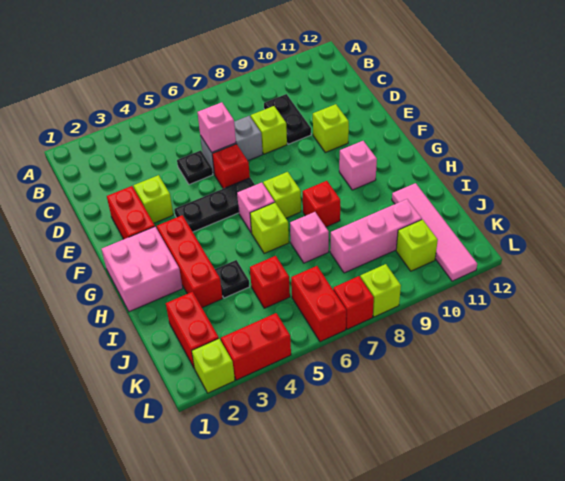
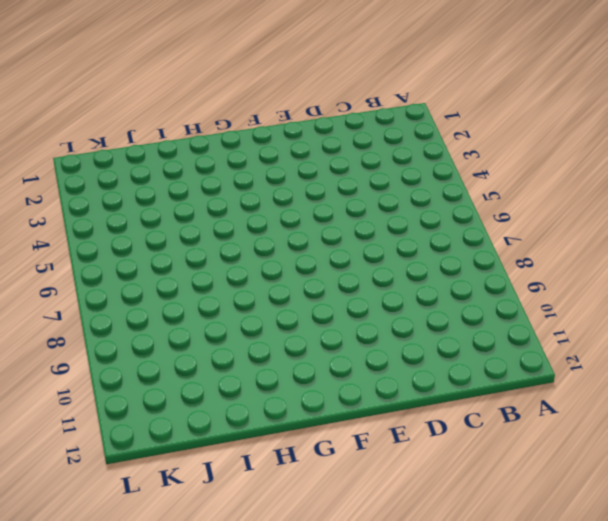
none -> black 1x2 plate [264,94,311,144]
none -> black 1x1 plate [177,150,213,185]
none -> grey 1x2 brick [200,116,263,174]

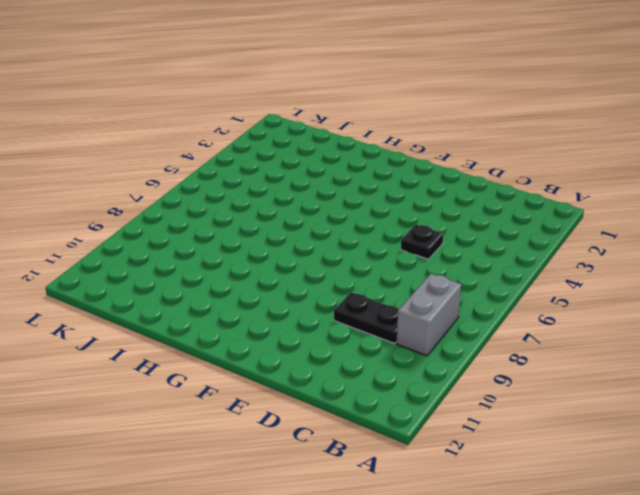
grey 1x2 brick [396,274,461,356] -> grey 1x2 brick moved to [200,116,263,174]
none -> lime 1x1 brick [250,106,287,154]
none -> red 1x2 brick [107,186,155,239]
none -> lime 1x1 brick [134,175,173,223]

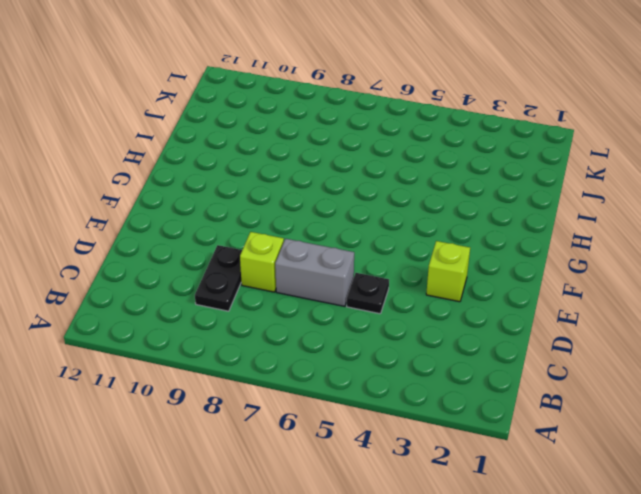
none -> red 1x2 brick [107,186,155,239]
none -> red 1x1 brick [212,144,250,189]
none -> lime 1x1 brick [313,104,349,152]

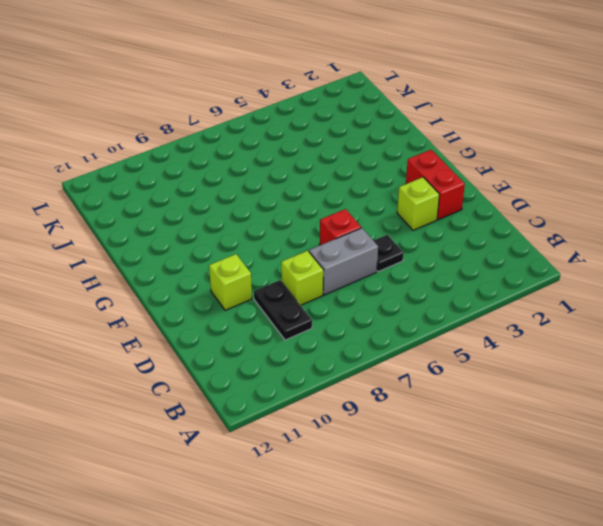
none -> black 1x3 plate [174,178,255,232]
none -> pink 2x2 brick [102,227,183,312]
none -> red 1x3 brick [157,215,223,308]

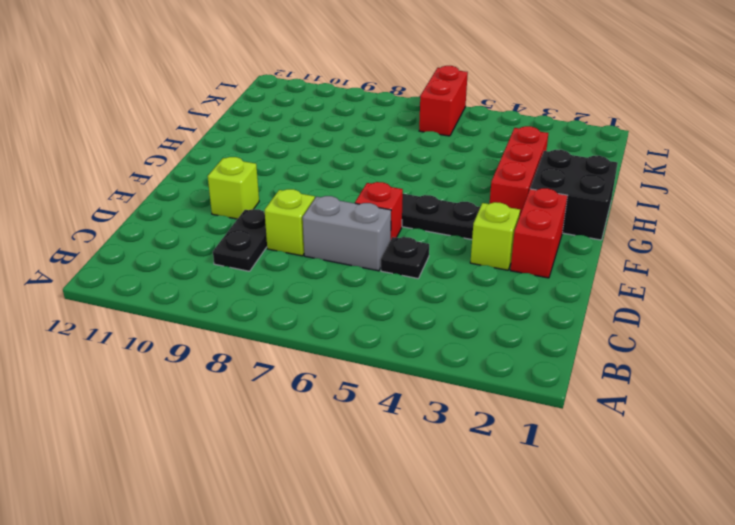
black 2x2 brick [530,150,618,240] -> pink 2x2 brick [102,227,183,312]
none -> pink 1x1 brick [237,183,275,233]
none -> lime 1x1 brick [263,172,301,218]
none -> pink 1x1 brick [339,141,377,190]

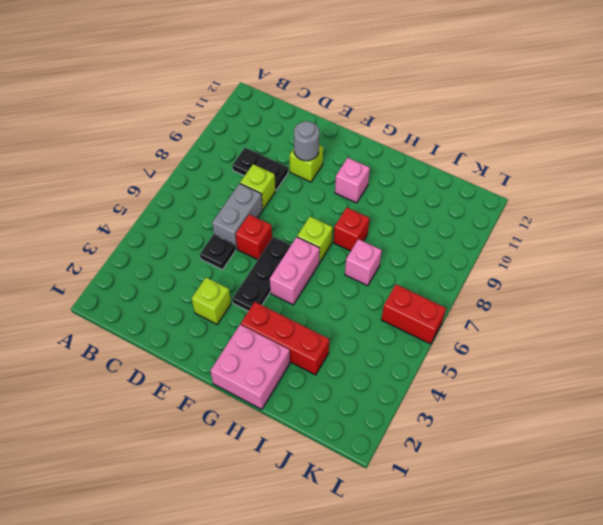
grey 1x1 round brick [294,121,319,161] -> none
pink 1x2 brick [270,237,320,305] -> pink 1x1 brick [237,183,275,233]
none -> red 1x2 brick [107,186,155,239]
none -> lime 1x1 brick [250,203,289,254]
none -> black 1x1 plate [215,260,250,298]

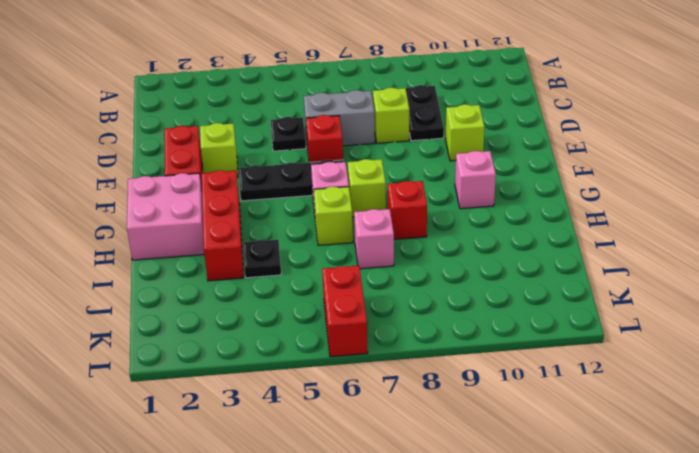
none -> pink 1x4 tile [392,183,477,281]
none -> red 1x2 brick [166,292,219,369]
none -> red 1x1 brick [250,256,290,308]

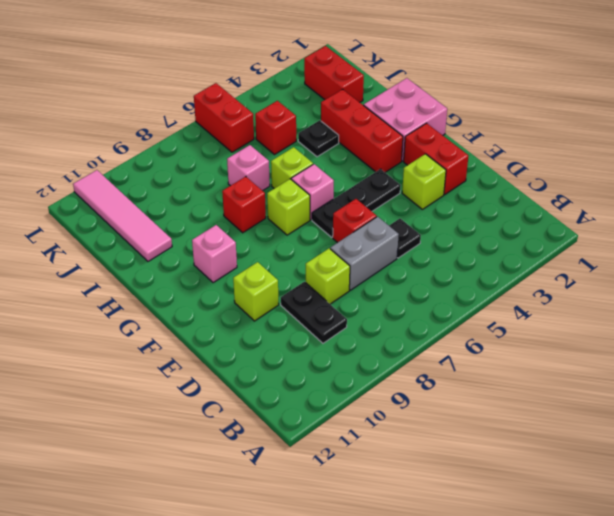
none -> pink 1x3 brick [330,199,422,273]
none -> lime 1x1 brick [396,220,438,271]
none -> lime 1x1 brick [192,339,235,393]

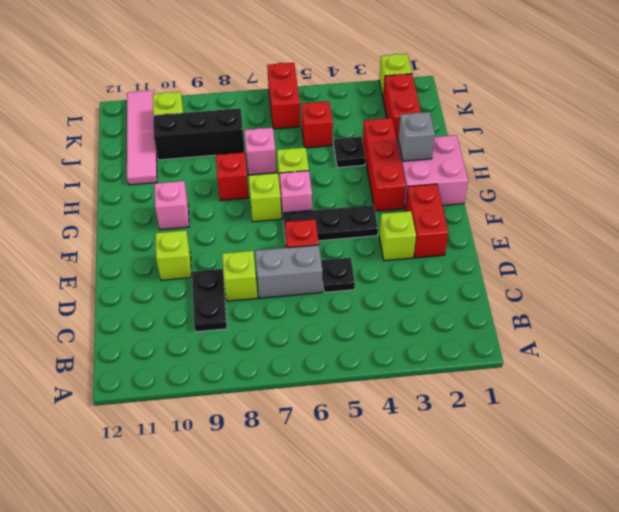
grey 1x1 brick [398,112,435,161] -> none
black 1x3 brick [153,108,245,160] -> pink 1x3 brick [330,199,422,273]
none -> red 1x2 brick [221,313,291,380]
none -> red 1x1 brick [333,276,374,329]
none -> lime 1x1 brick [360,264,401,317]

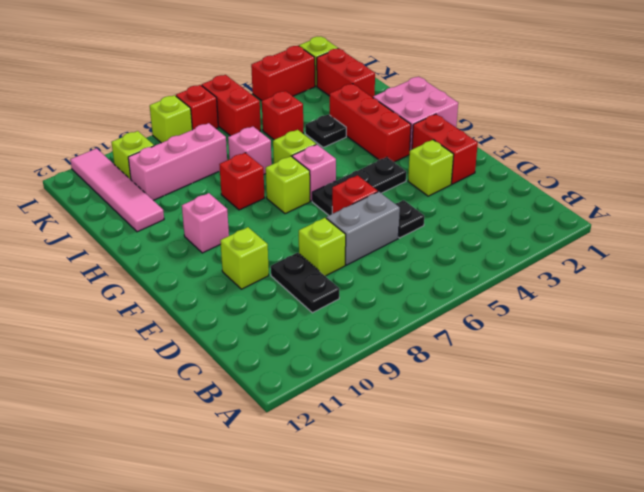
none -> pink 1x1 brick [198,102,236,152]

